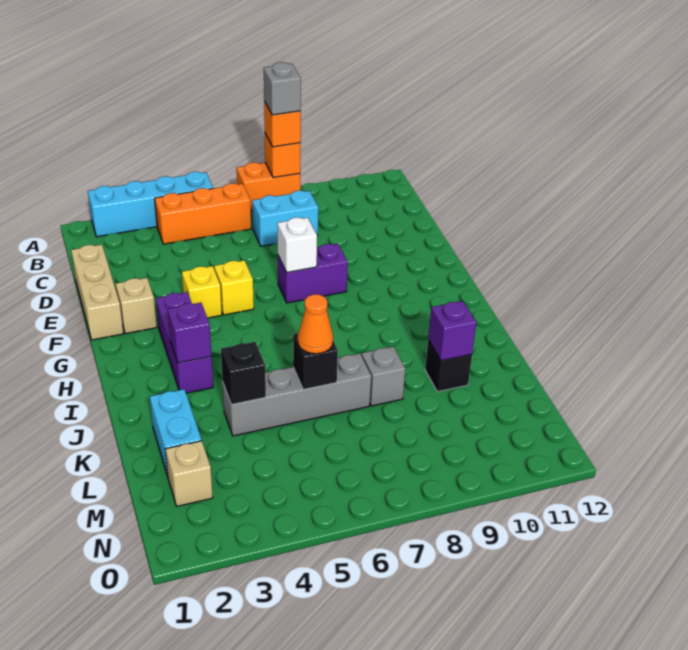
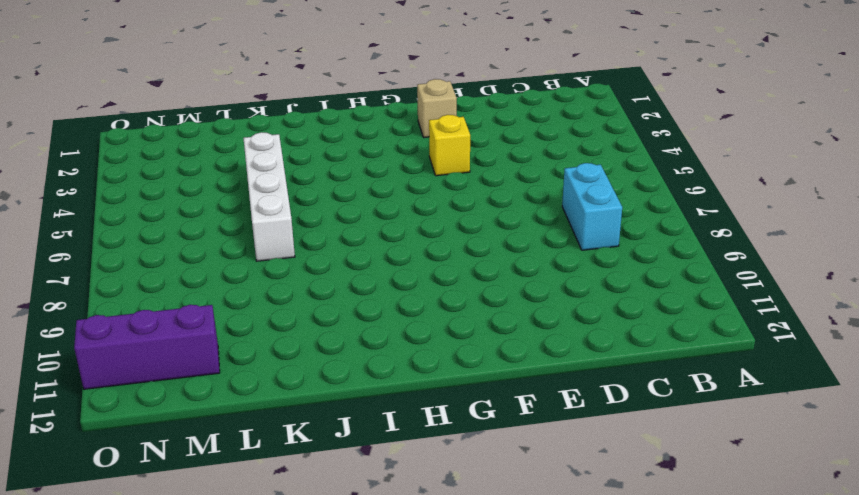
white 1x4 brick [243,132,295,261] -> grey 1x4 brick [223,353,371,436]
purple 1x3 brick [74,305,220,389] -> purple 1x3 brick moved to [156,292,213,393]
none -> cyan 1x4 brick [88,172,213,237]
none -> orange 1x2 brick [237,163,300,211]
none -> orange 1x3 brick [155,183,251,244]

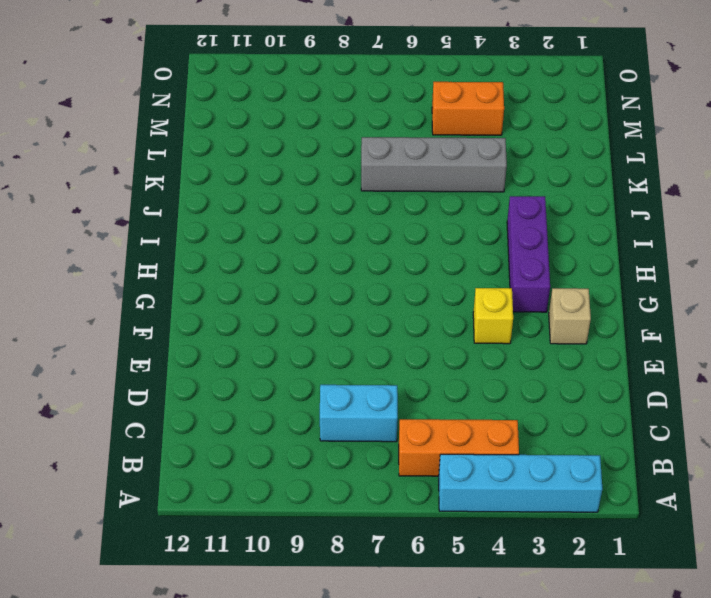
orange 1x2 brick [432,82,504,135] -> orange 1x2 brick moved to [237,163,300,211]
none -> tan 1x3 brick [71,245,123,340]
none -> yellow 1x1 brick [214,260,254,315]
none -> purple 1x2 brick [278,244,348,303]

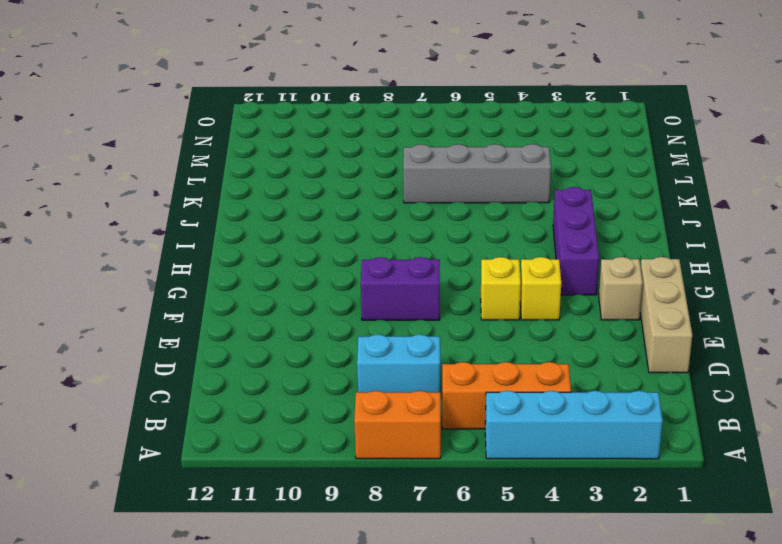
none -> cyan 1x2 brick [150,389,202,477]
none -> grey 1x1 brick [362,346,405,406]
none -> black 1x1 brick [425,340,472,392]

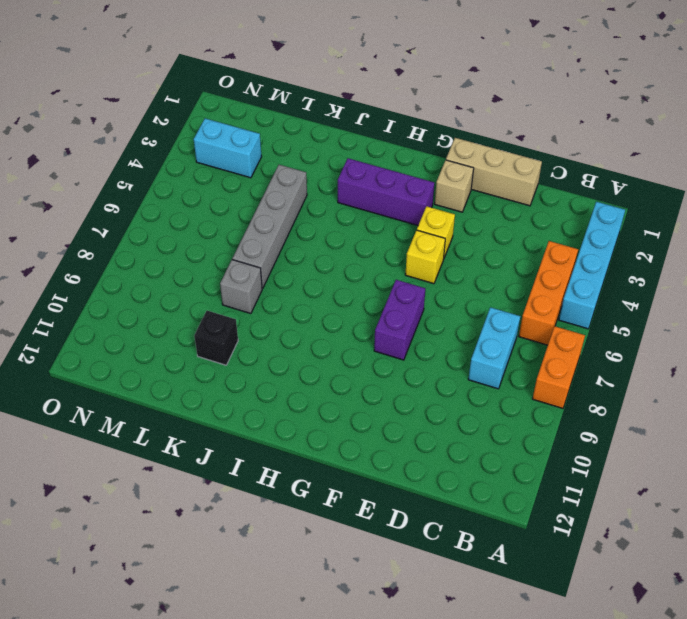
cyan 1x2 brick [194,118,262,178] -> cyan 1x2 brick moved to [150,389,202,477]
none -> tan 1x1 brick [165,441,213,506]
none -> orange 1x1 brick [265,134,300,178]
none -> white 1x1 brick [277,218,317,272]

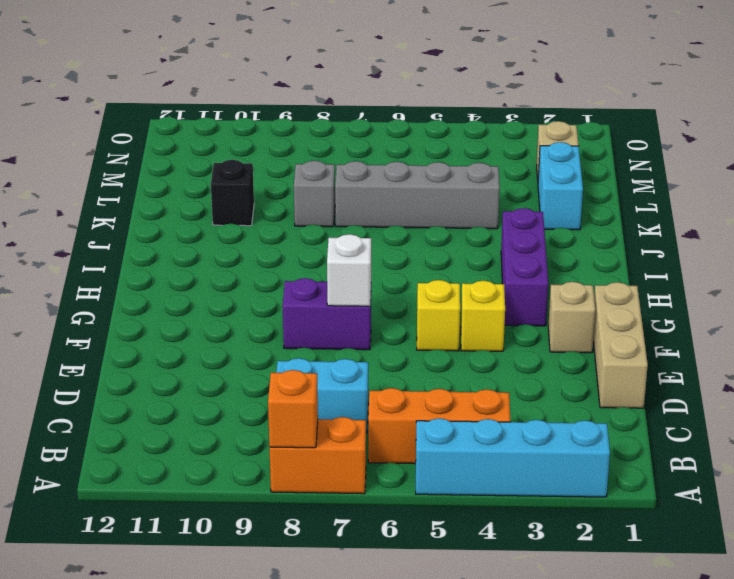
none -> purple 1x1 brick [168,303,211,363]
none -> black 1x1 brick [221,342,266,405]
none -> black 1x1 brick [293,333,338,389]

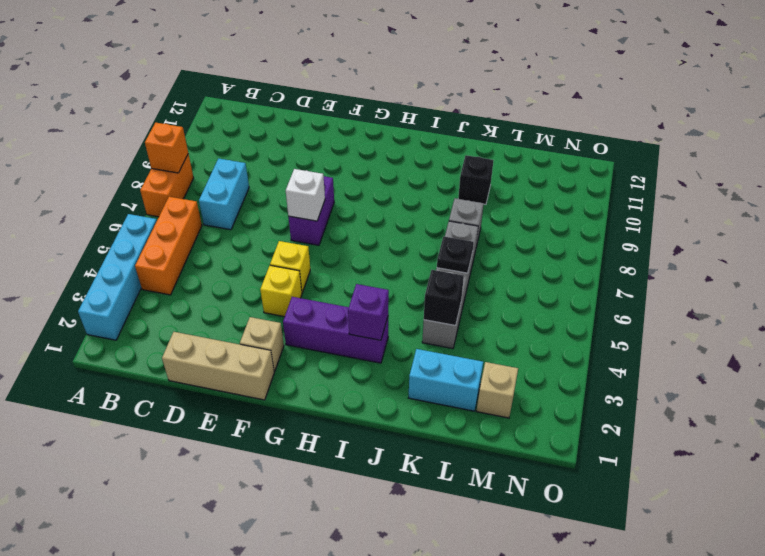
black 1x1 plate [437,236,474,273] -> black 1x1 brick [293,333,338,389]
none -> purple 1x1 brick [428,301,476,361]
none -> orange 1x1 brick [264,101,301,147]
none -> orange 1x1 cone [298,294,333,354]

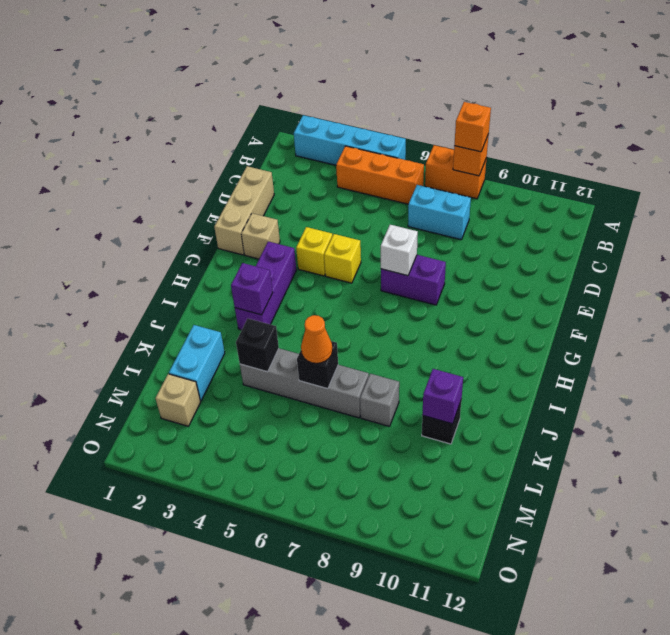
none -> grey 1x1 brick [264,62,301,115]

